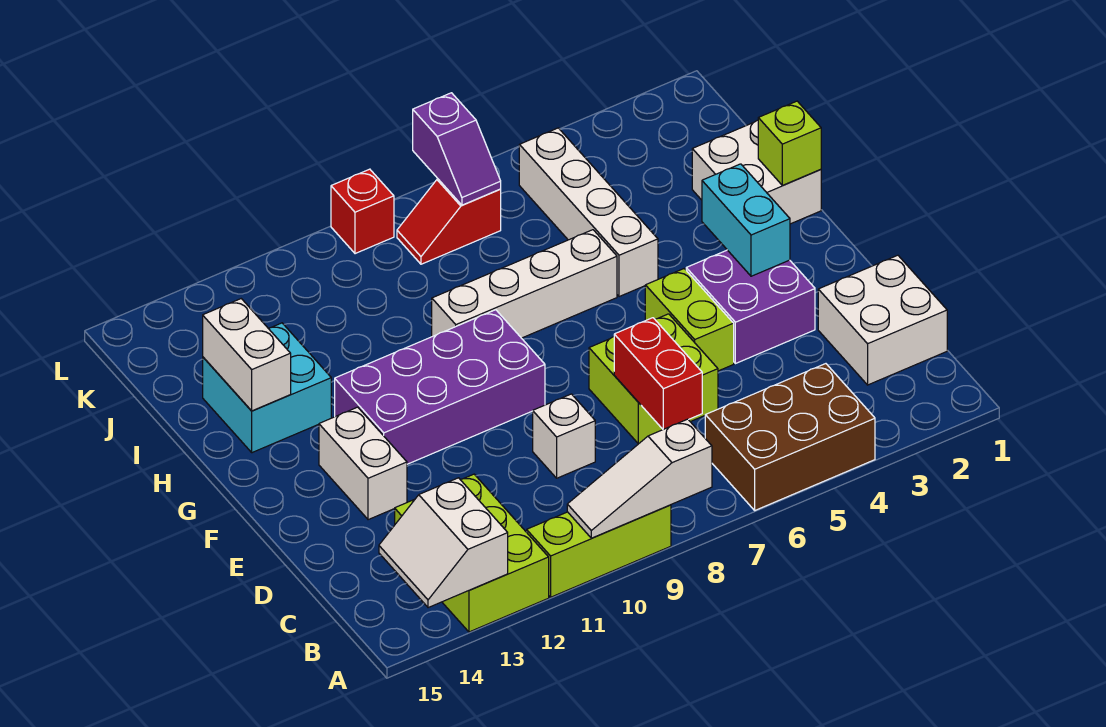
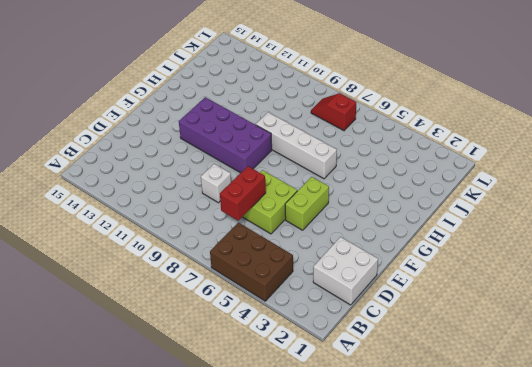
none -> lime 1x3 brick [527,505,671,597]
none -> lime 2x3 brick [395,474,549,632]
none -> purple 2x2 brick [686,250,815,364]

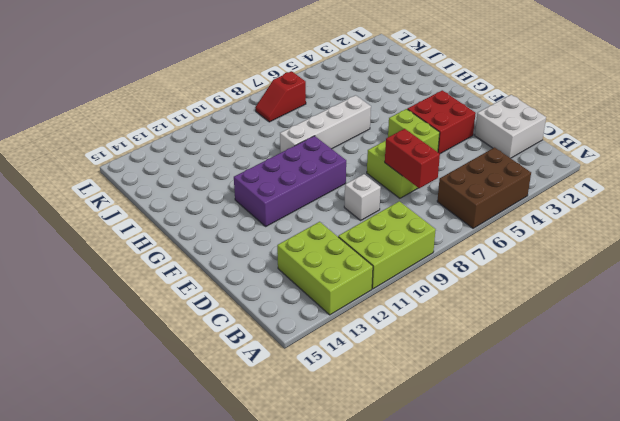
lime 2x3 brick [338,201,436,289] -> lime 1x3 brick [527,505,671,597]
red 2x2 brick [407,90,476,154] -> purple 2x2 brick [686,250,815,364]
none -> white 1x2 brick [319,407,407,520]
none -> white 2x2 brick [692,120,821,224]
none -> white 1x4 brick [519,128,658,297]

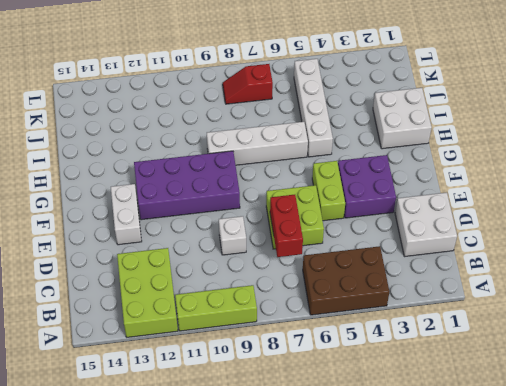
none -> cyan 2x2 brick [203,323,331,453]
none -> red 1x1 brick [331,169,394,254]
none -> white 1x3 slope [567,419,712,538]

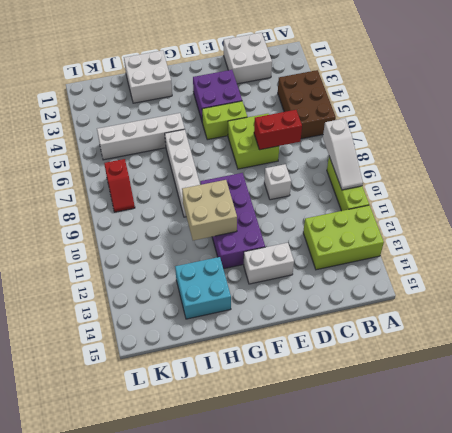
tan 2x2 brick [182,180,237,240] -> none
none -> red 1x1 brick [331,169,394,254]
none -> white 2x2 slope [379,478,508,608]
none -> cyan 1x2 brick [702,164,790,276]

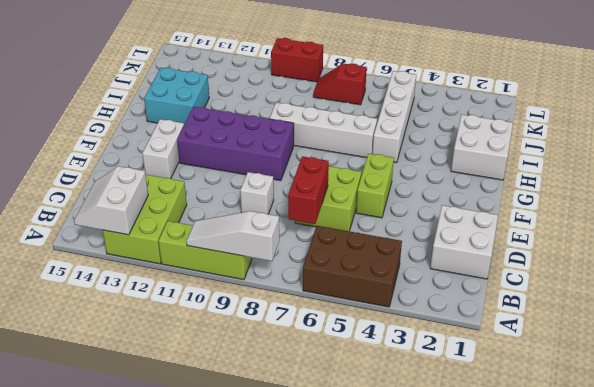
red 1x2 brick [271,38,323,82] -> red 1x1 brick [331,169,394,254]
none -> purple 2x2 brick [686,250,815,364]
none -> cyan 1x2 brick [702,164,790,276]
none -> lime 1x1 brick [758,101,821,185]

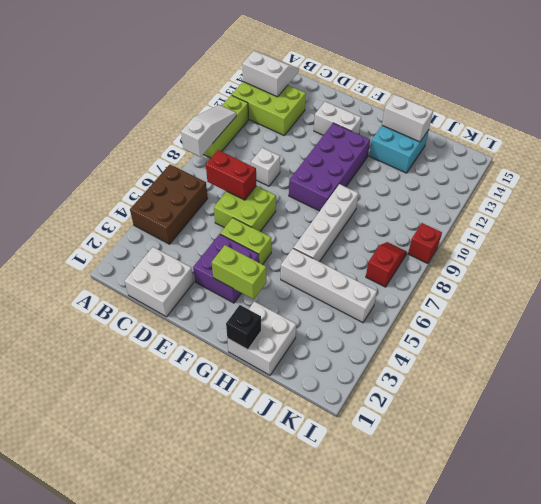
lime 1x2 brick [212,245,266,299] -> cyan 1x2 brick [702,164,790,276]
black 1x1 brick [226,305,261,350] -> lime 1x1 brick [758,101,821,185]
none -> purple 1x2 slope [413,93,501,205]

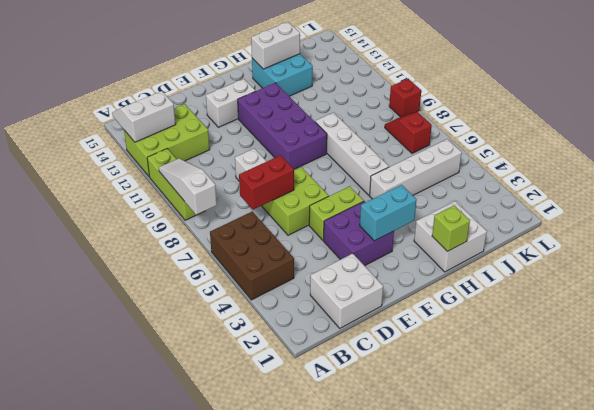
none -> purple 1x2 slope [413,93,501,205]

